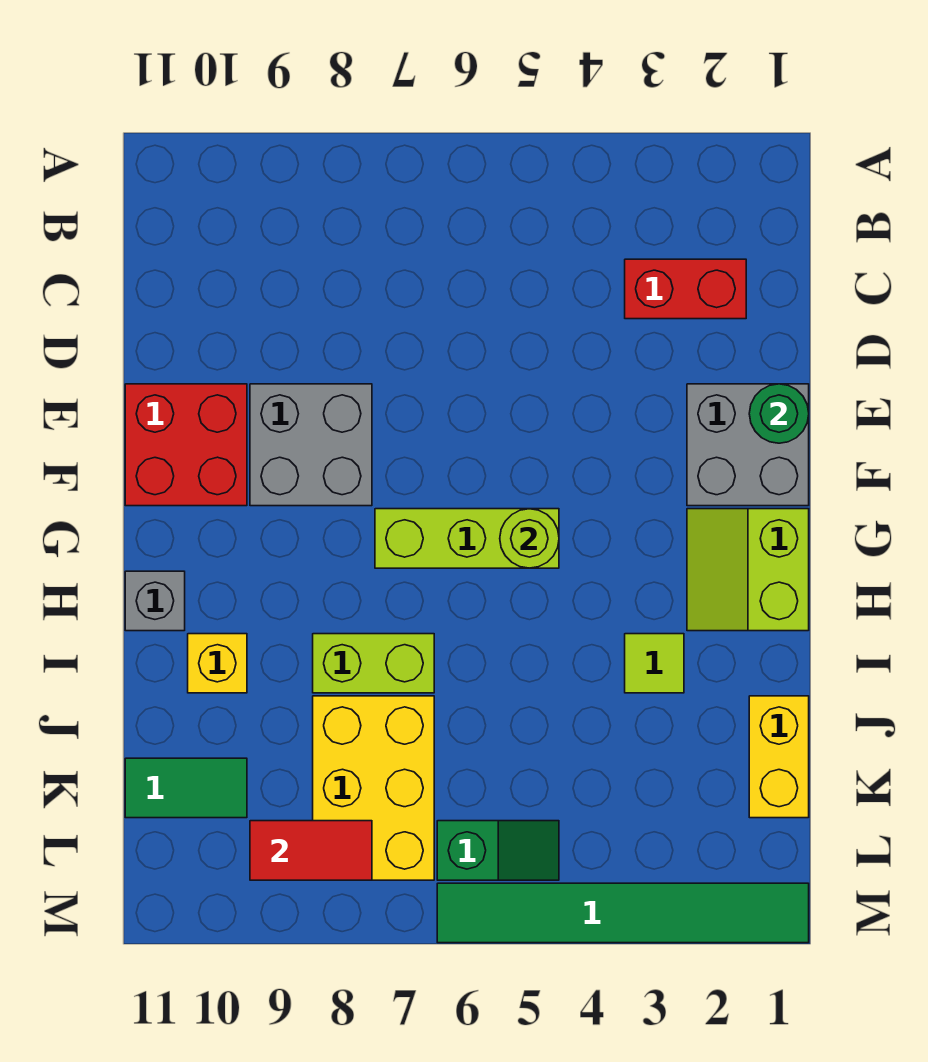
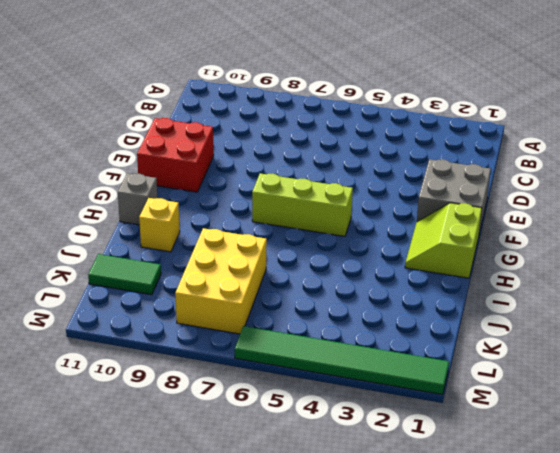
none -> red 1x2 brick [625,259,746,319]
none -> grey 2x2 brick [250,384,372,506]
none -> lime 1x1 tile [625,634,684,693]

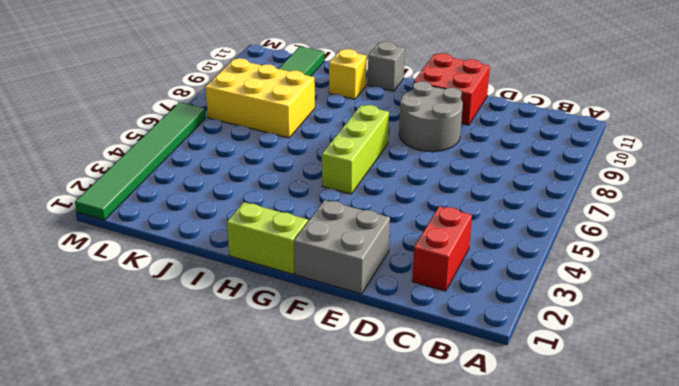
grey 2x2 round brick [399,81,463,152] -> grey 2x2 brick [250,384,372,506]
none -> lime 1x1 tile [625,634,684,693]
none -> lime 1x2 brick [313,634,434,693]
none -> yellow 1x2 brick [749,696,809,818]

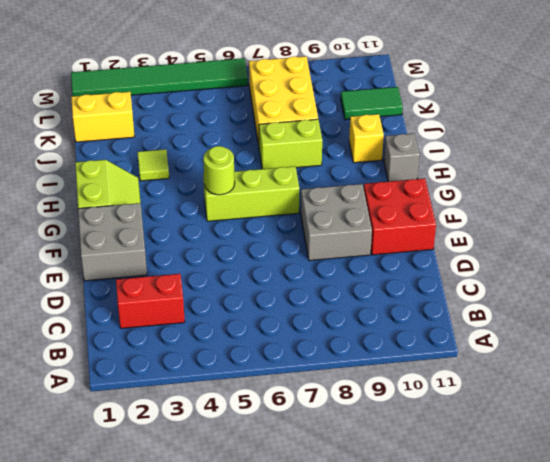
yellow 1x2 brick [71,92,134,142] -> yellow 1x2 brick turned to [749,696,809,818]
none -> green 1x2 slope [437,821,559,880]
none -> green 1x1 round brick [749,384,809,443]
none -> red 1x2 tile [250,821,372,880]

